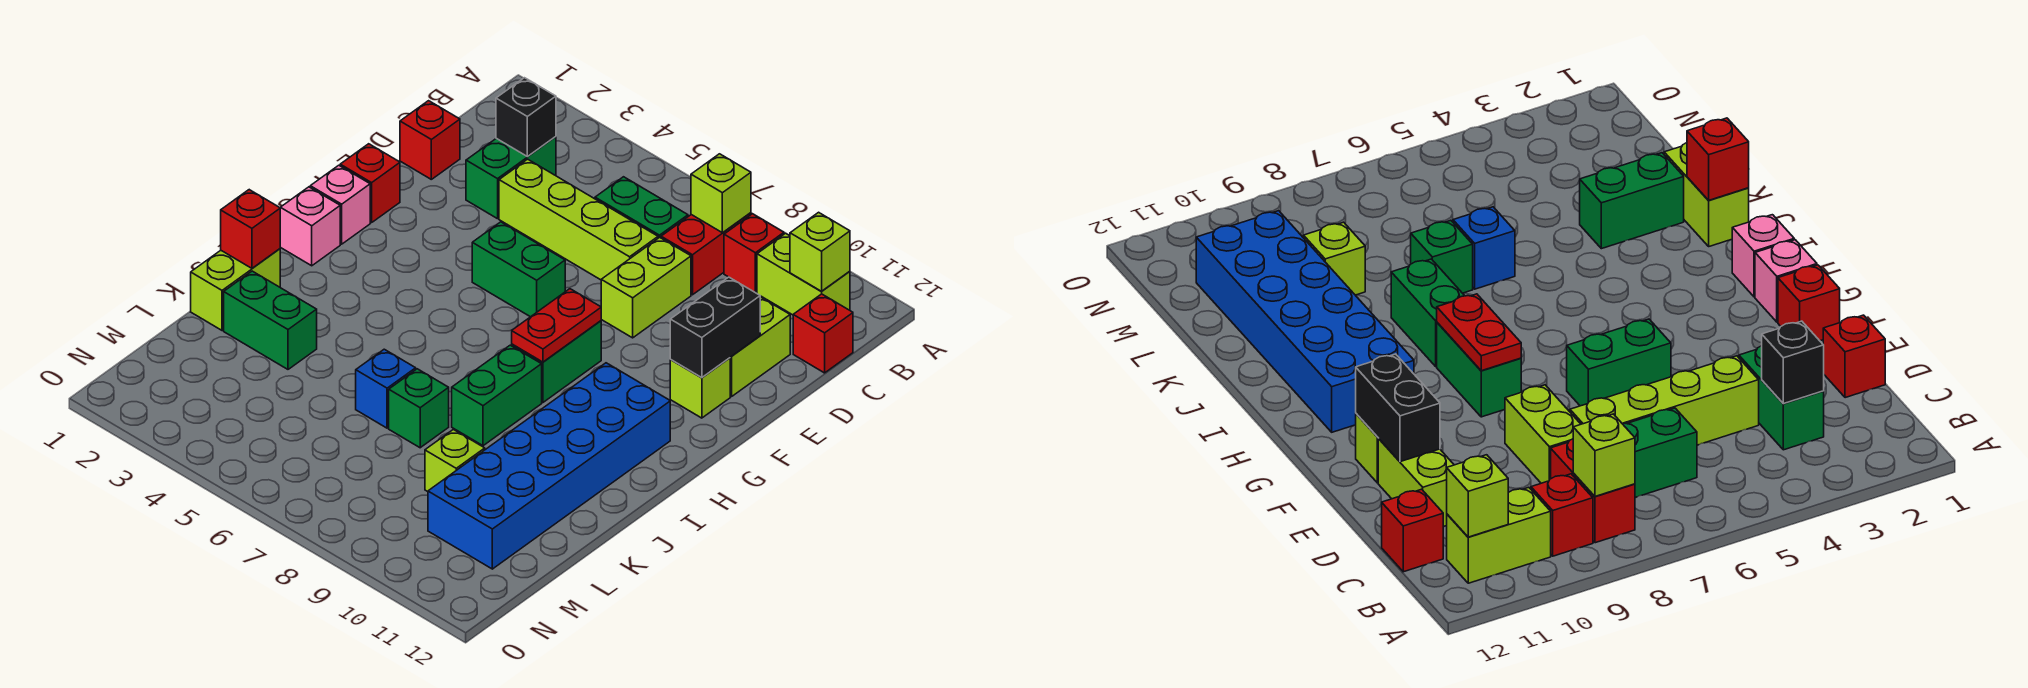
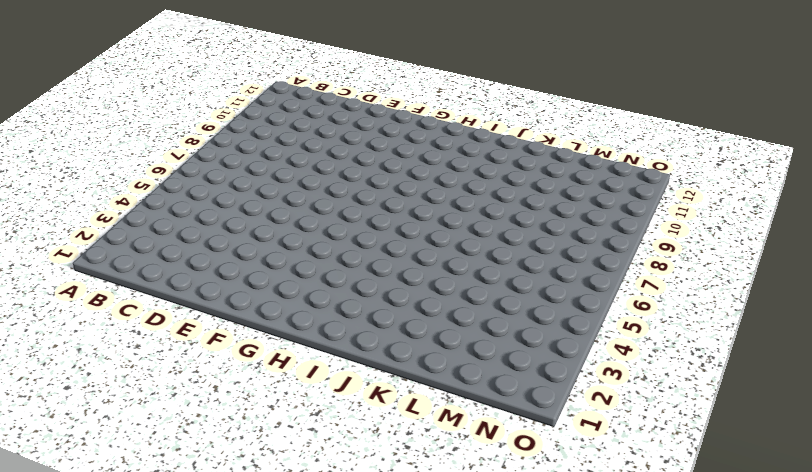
none -> red 1x2 brick [661,213,751,295]
none -> red 1x1 brick [724,214,784,293]
none -> lime 1x2 brick [757,233,850,315]

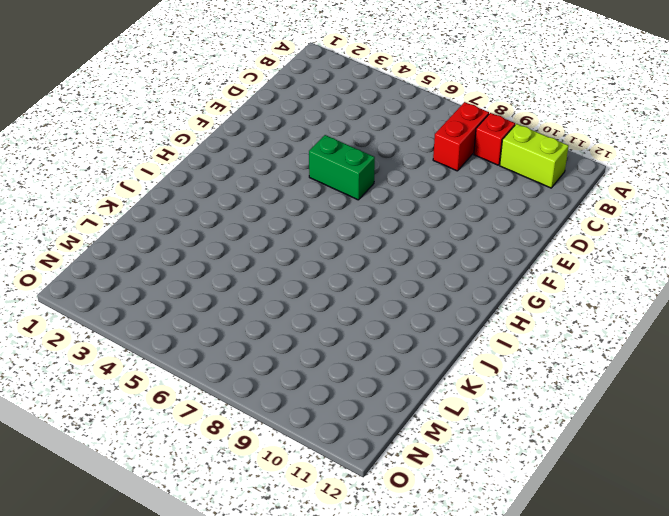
none -> green 1x2 brick [466,137,556,219]
none -> green 1x2 brick [595,177,688,238]
none -> red 1x1 brick [793,294,853,373]

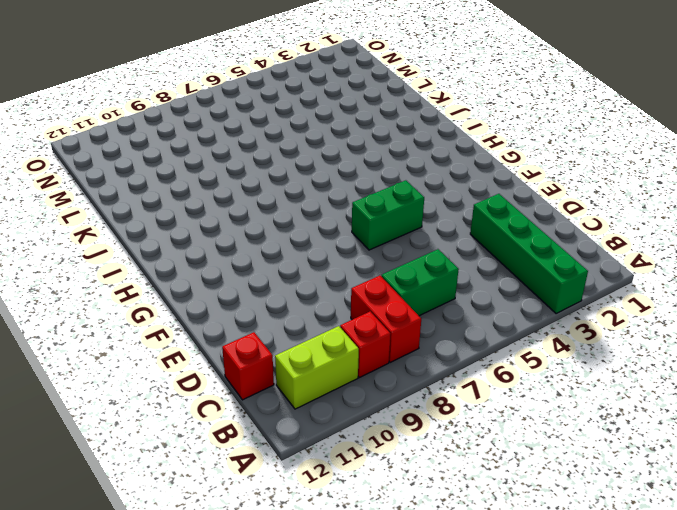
green 1x4 brick [470,194,588,314] -> green 1x2 brick [466,137,556,219]
none -> red 1x1 brick [400,101,460,179]
none -> lime 1x4 brick [499,159,658,280]
none -> lime 1x2 brick [601,237,691,338]

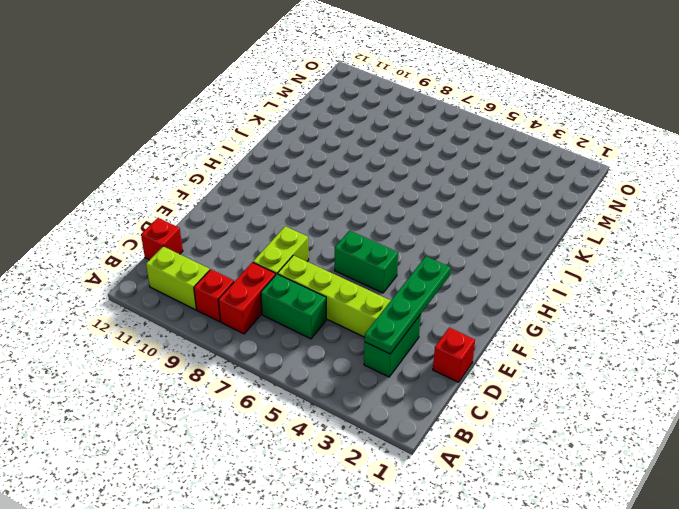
green 1x4 plate [365,257,451,354] -> black 1x1 brick [496,78,556,156]
none -> lime 1x2 brick [730,297,790,396]
none -> red 1x1 brick [340,144,400,223]
none -> lime 1x1 brick [670,358,730,418]

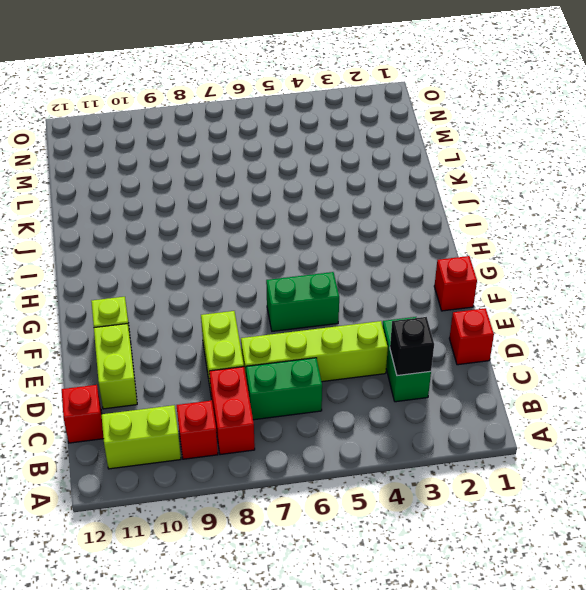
none -> pink 1x1 brick [310,165,370,244]
none -> green 1x2 brick [512,321,601,403]
none -> pink 1x1 brick [280,187,340,266]

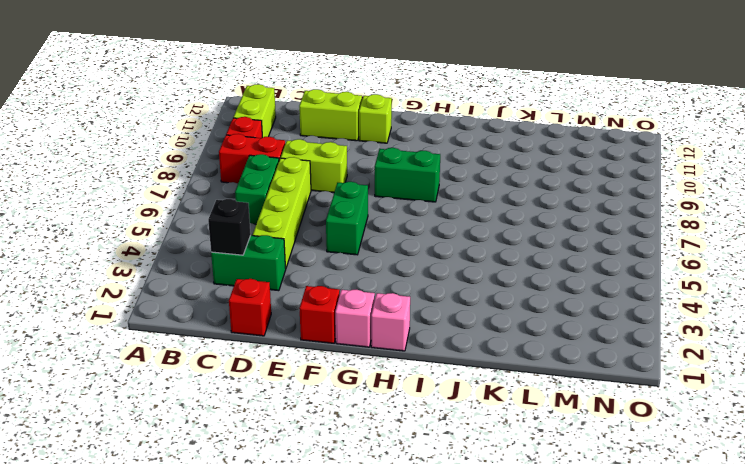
none -> red 1x1 brick [793,294,853,373]
none -> blue 2x6 brick [428,363,670,569]
none -> green 1x2 brick [452,345,542,446]

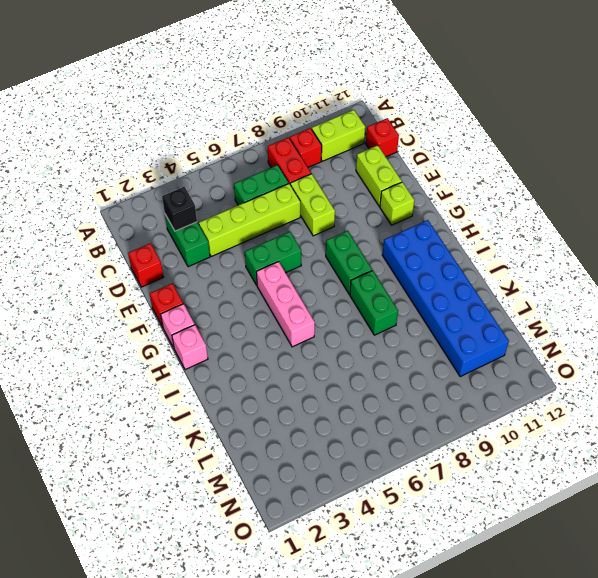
pink 1x3 brick [256,262,315,347] -> none
none -> lime 1x2 brick [191,249,280,330]
none -> green 1x2 brick [224,271,317,369]
none -> blue 1x1 brick [356,349,416,428]

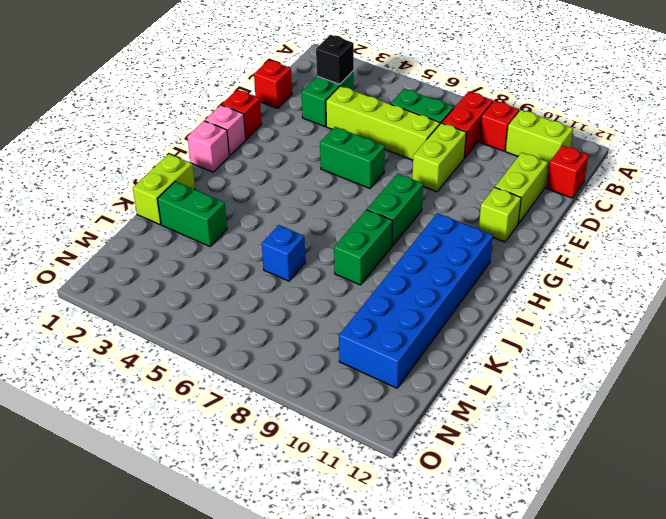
none -> green 1x1 brick [389,369,449,448]
none -> lime 1x1 brick [425,429,485,492]
none -> lime 1x1 brick [691,154,751,233]

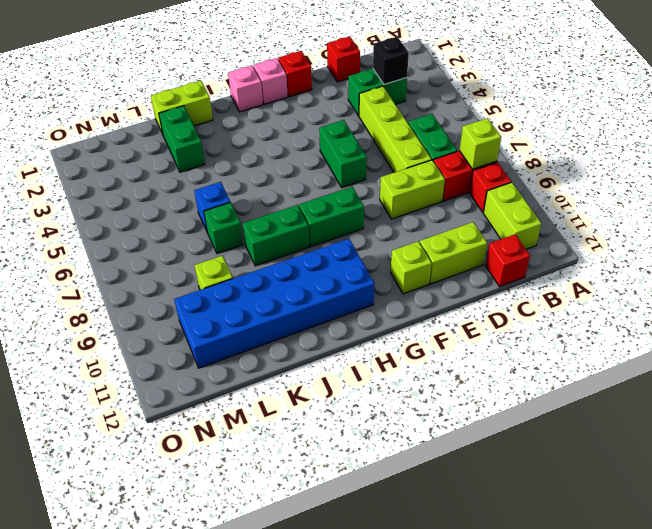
none -> lime 1x1 brick [790,212,850,292]
none -> black 1x2 brick [670,277,760,378]
none -> red 1x2 plate [512,289,601,362]

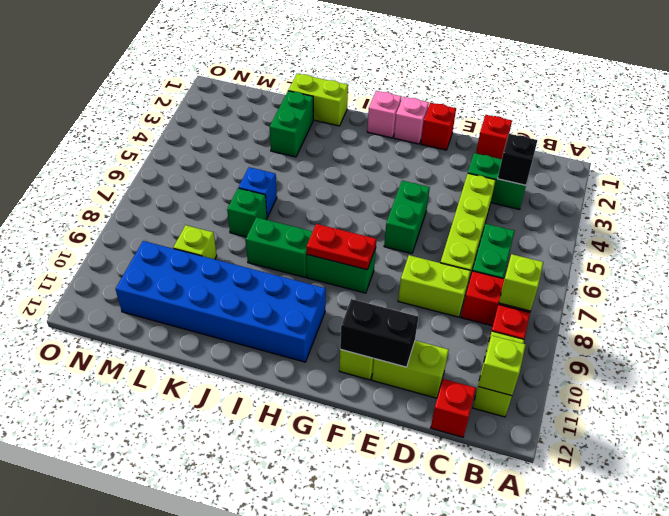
none -> red 1x1 brick [221,190,280,268]

